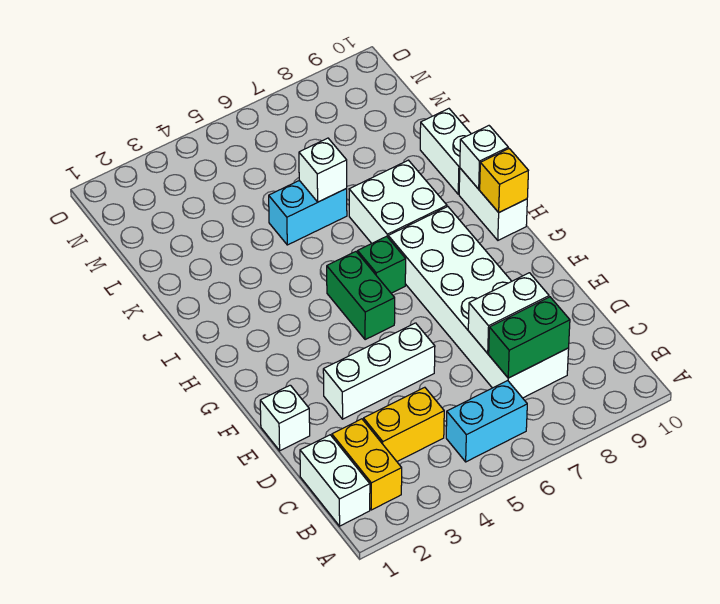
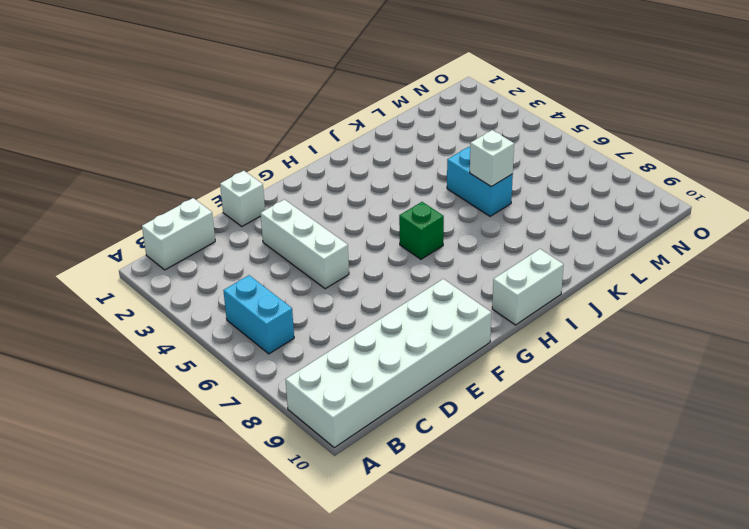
white 2x6 brick [285,279,491,448] -> white 2x6 brick moved to [388,207,569,398]
none -> yellow 1x2 brick [332,419,402,510]
none -> yellow 1x2 brick [364,387,444,462]
none -> green 1x2 brick [327,252,395,340]

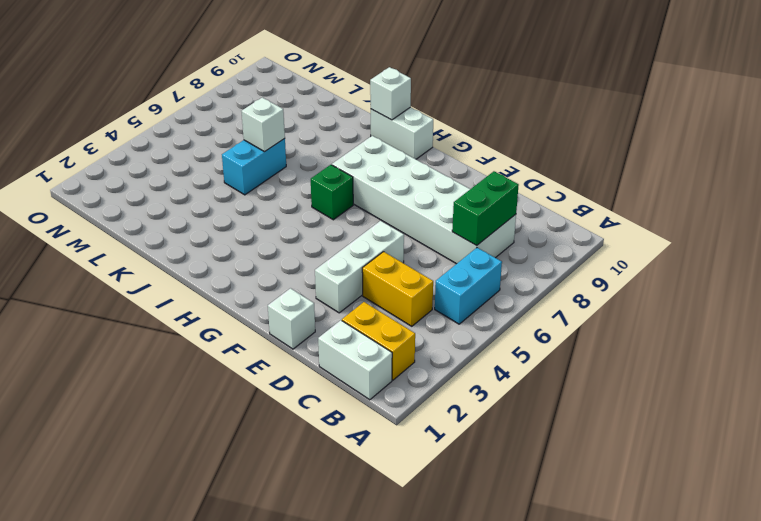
yellow 1x2 brick [362,252,433,326] -> yellow 1x2 brick turned to [364,387,444,462]
none -> green 1x2 brick [327,252,395,340]
none -> white 2x2 brick [349,160,447,243]
none -> white 1x2 brick [420,109,471,194]

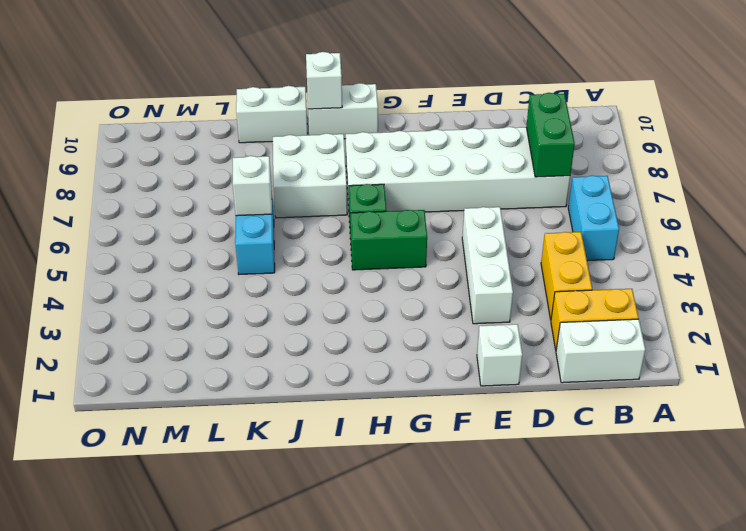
none -> white 1x2 brick [468,273,549,353]
none -> yellow 1x1 brick [480,149,528,212]

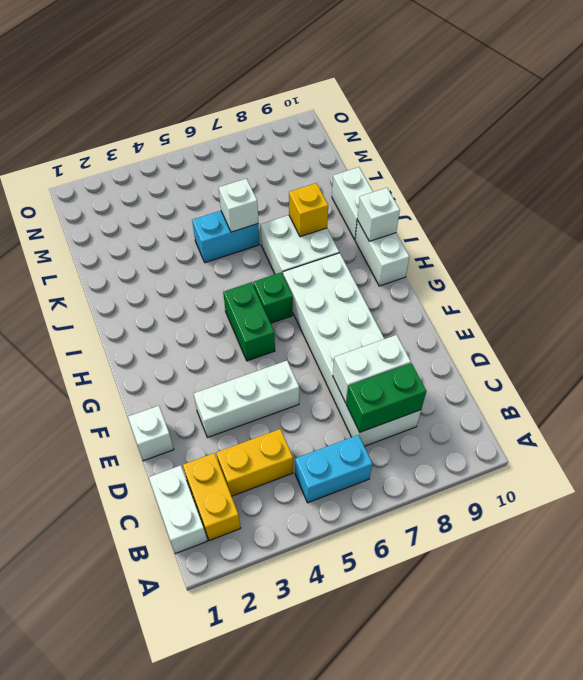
yellow 1x1 brick [289,183,328,237] -> yellow 1x1 brick moved to [480,149,528,212]

